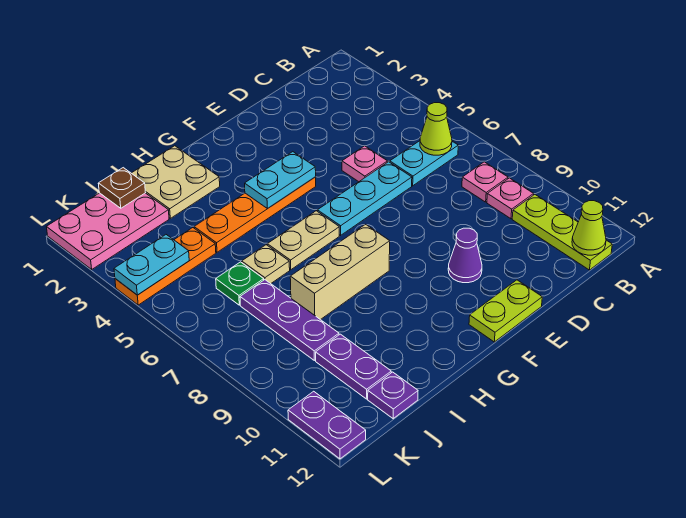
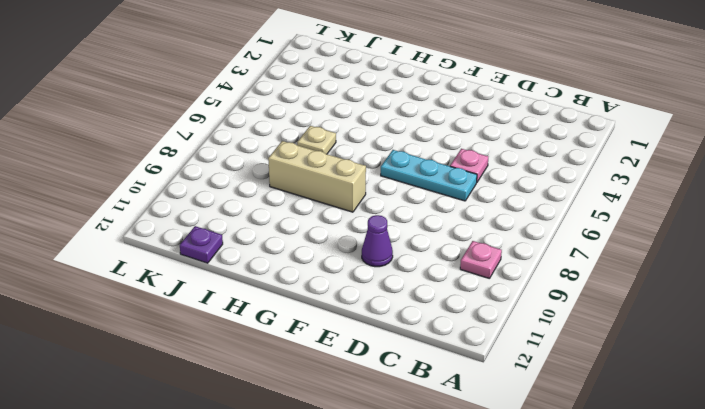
none -> cyan 1x2 plate [390,141,458,186]
none -> pink 1x1 plate [462,162,508,202]
none -> lime 1x3 plate [512,195,612,270]

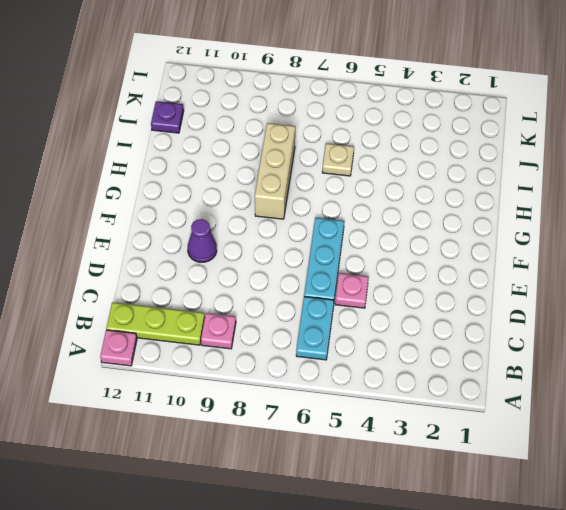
pink 1x1 plate [100,330,137,366] -> pink 1x1 plate moved to [462,162,508,202]
none -> lime 1x2 plate [469,280,542,342]
none -> orange 1x4 plate [194,177,316,252]
none -> tan 1x2 plate [267,211,339,270]

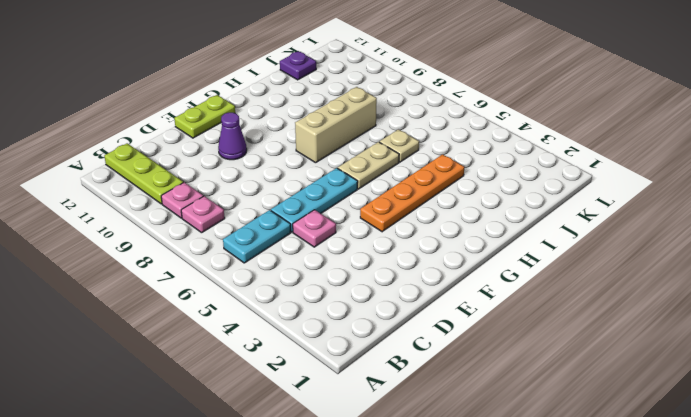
none -> tan 2x2 plate [132,146,220,218]
none -> pink 2x3 plate [47,193,169,269]
none -> orange 1x3 plate [115,228,216,305]

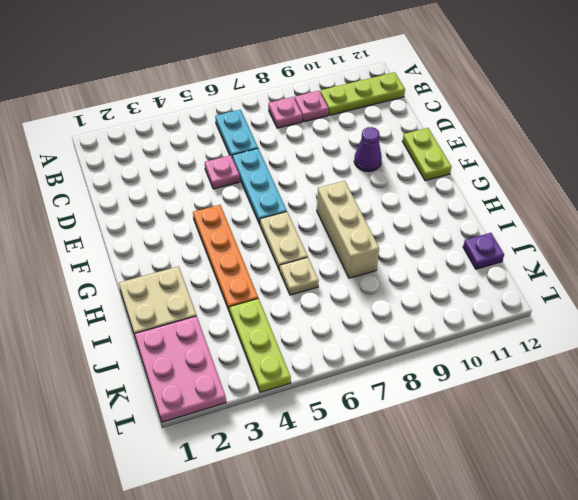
lime 1x3 plate [230,298,291,392] -> orange 1x3 plate [115,228,216,305]
none -> green 1x1 plate [216,262,264,305]
none -> purple 1x3 plate [240,280,339,360]
none -> purple 1x2 plate [316,334,391,399]

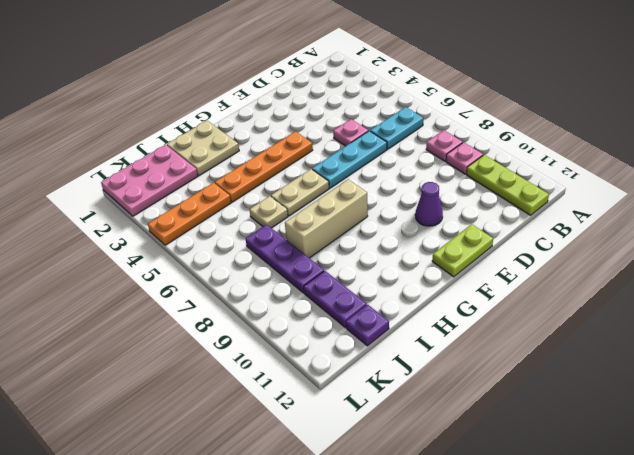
none -> green 1x1 plate [216,262,264,305]
none -> purple 1x2 plate [288,391,366,459]
none -> lime 1x1 cone [420,103,452,155]

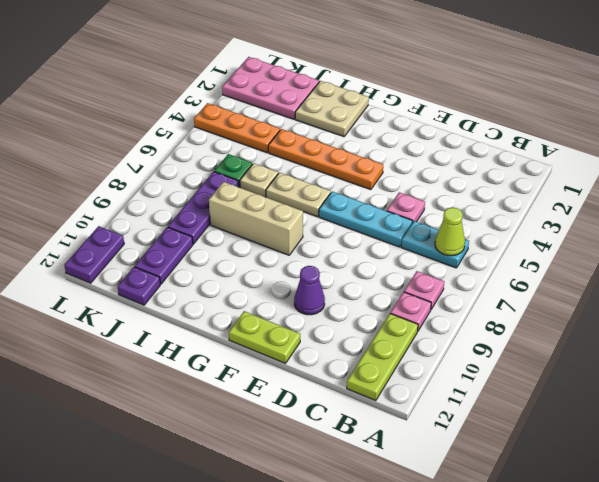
none -> lime 1x1 cone [572,201,606,255]
none -> cyan 1x2 plate [245,152,316,209]
none -> brown 1x1 plate [98,168,146,208]

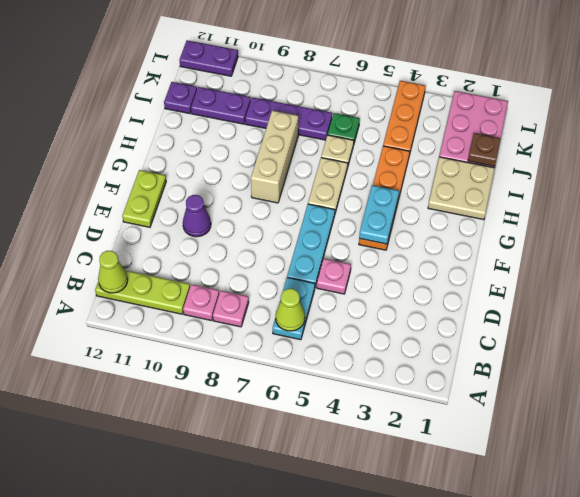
none -> cyan 1x2 plate [114,235,189,295]

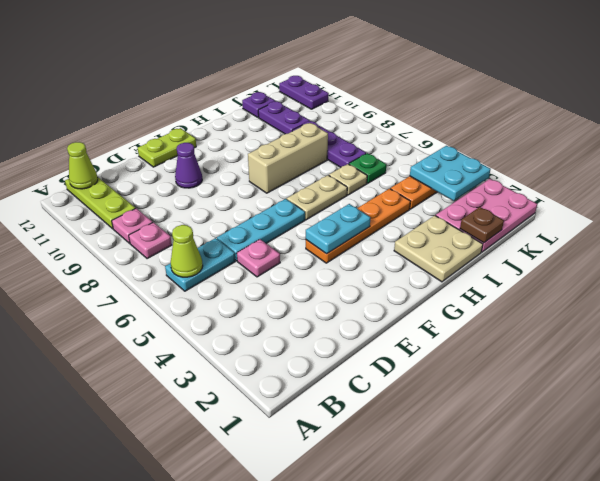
cyan 2x2 plate [410,146,491,201] -> cyan 1x2 plate [114,235,189,295]

